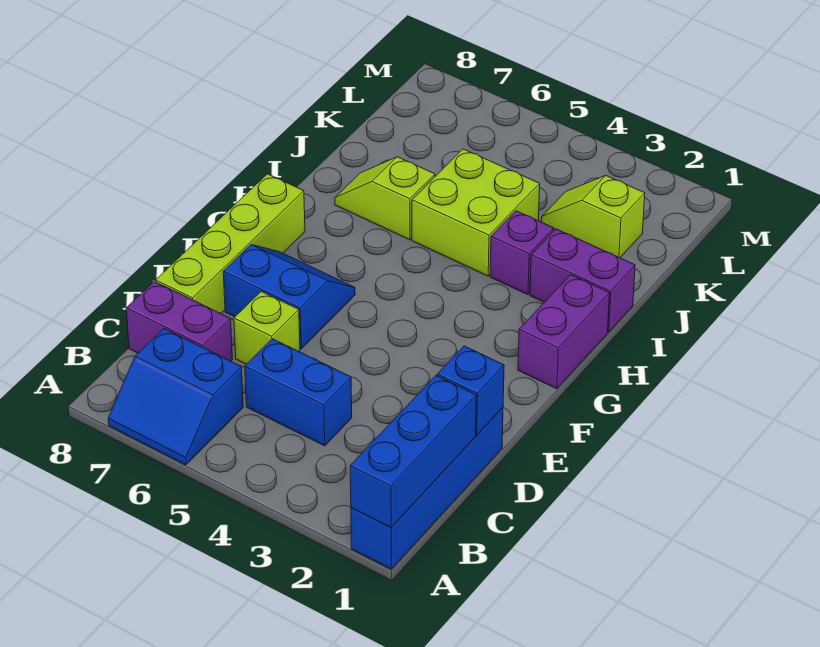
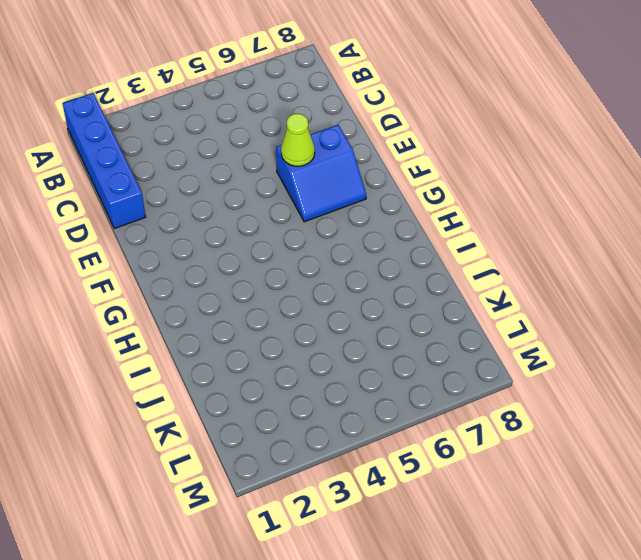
lime 1x1 cone [281,114,315,166] -> none
none -> blue 2x2 slope [108,329,243,465]
none -> blue 1x2 brick [245,339,352,446]
none -> purple 1x2 brick [126,281,233,361]

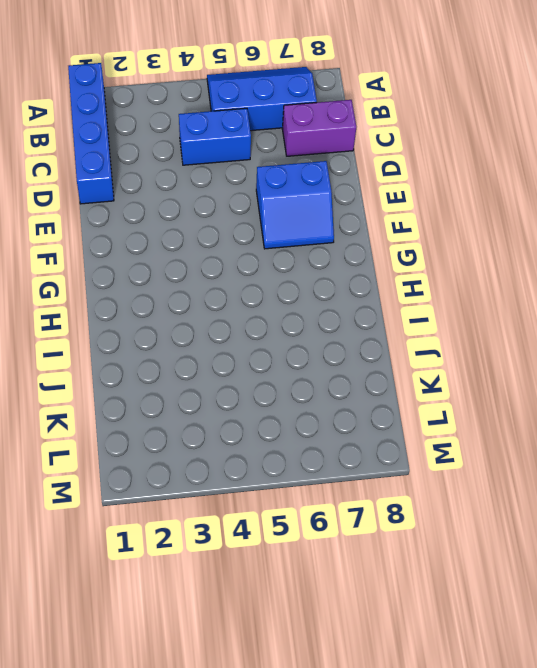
blue 2x3 slope [207,67,317,131] -> blue 2x2 slope [108,329,243,465]
none -> lime 1x1 brick [234,291,300,364]
none -> lime 1x4 brick [156,174,305,313]
none -> purple 1x2 brick [518,275,610,389]

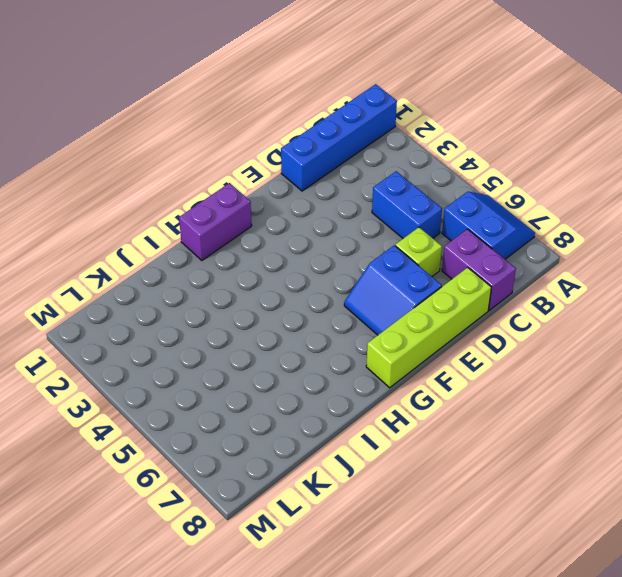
none -> purple 1x2 brick [530,229,635,332]
none -> purple 1x1 brick [490,211,554,295]
none -> lime 2x2 brick [412,149,540,276]

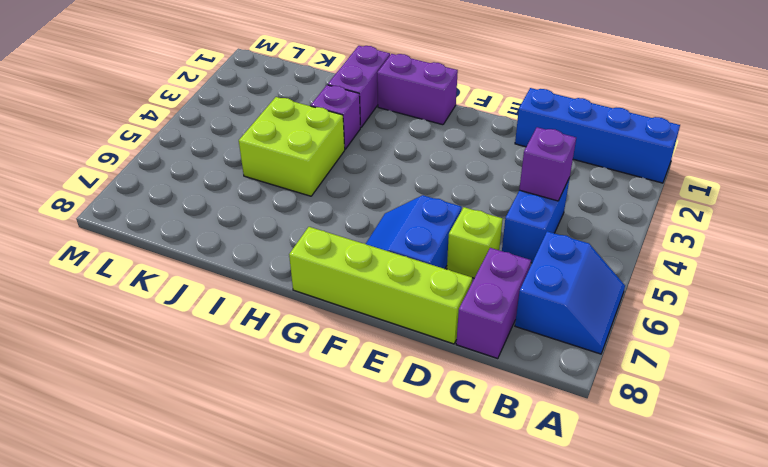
purple 1x1 brick [519,127,576,201] -> none
none -> lime 1x2 slope [335,157,435,240]
none -> lime 1x2 slope [542,176,645,258]
none -> blue 1x3 brick [350,376,476,528]

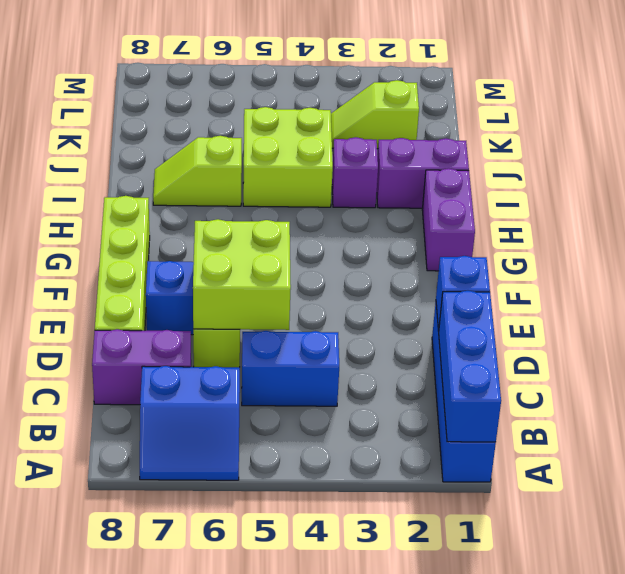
lime 2x2 brick [193,219,291,330] -> none

